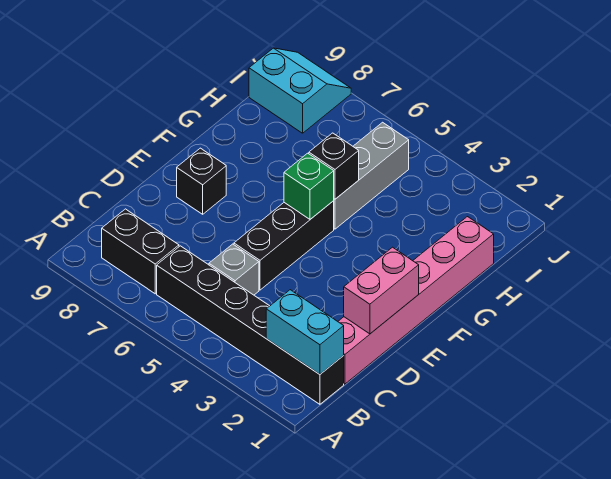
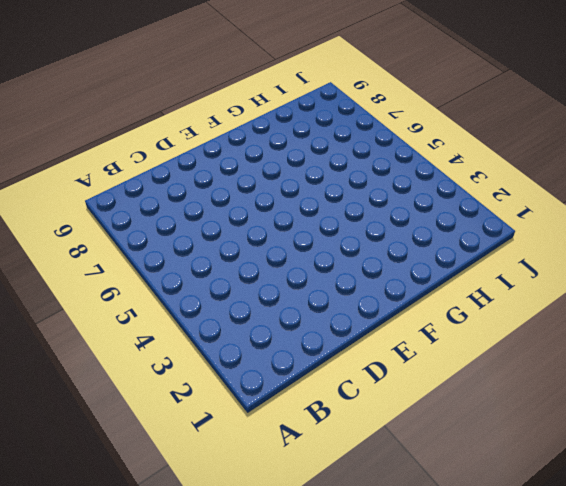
none -> black 1x6 brick [157,246,344,404]
none -> black 1x2 brick [102,209,179,294]
none -> pink 1x6 brick [338,217,494,384]

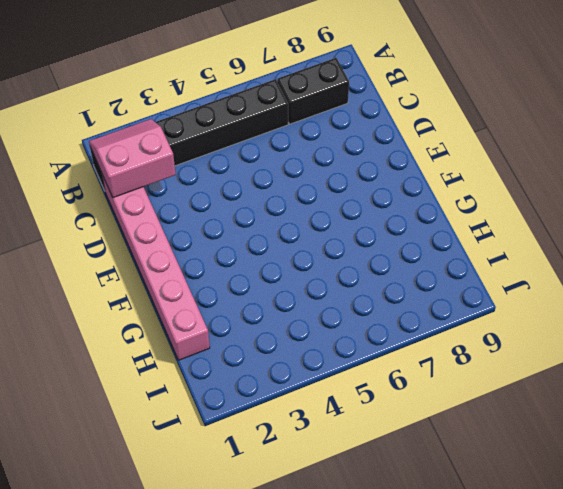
pink 2x2 slope [89,119,176,198] -> cyan 1x2 brick [266,290,344,374]
none -> grey 1x1 brick [209,244,259,295]
none -> black 1x3 brick [234,201,334,290]
none -> black 1x1 brick [177,148,226,214]

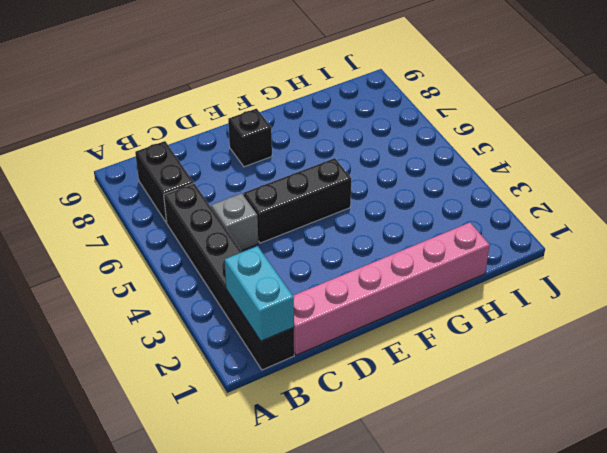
none -> grey 1x3 brick [334,122,409,229]
none -> cyan 2x2 slope [249,48,351,133]
none -> pink 1x2 brick [344,247,419,334]

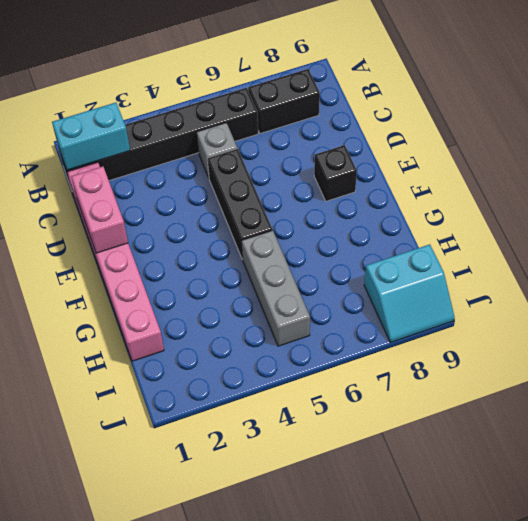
none -> green 1x1 brick [284,153,334,219]
none -> black 1x1 brick [309,133,359,199]

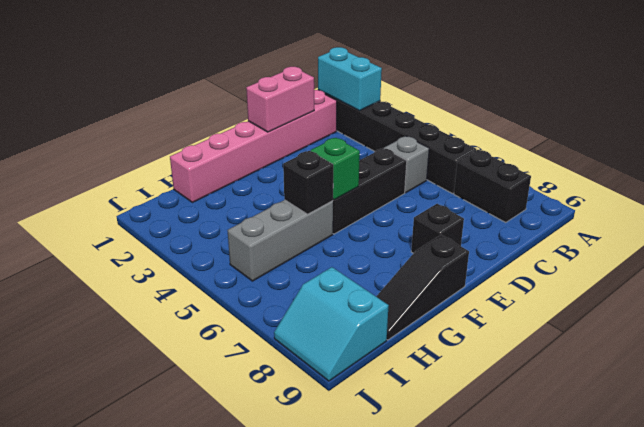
black 1x3 slope [376,235,469,340] -> none

